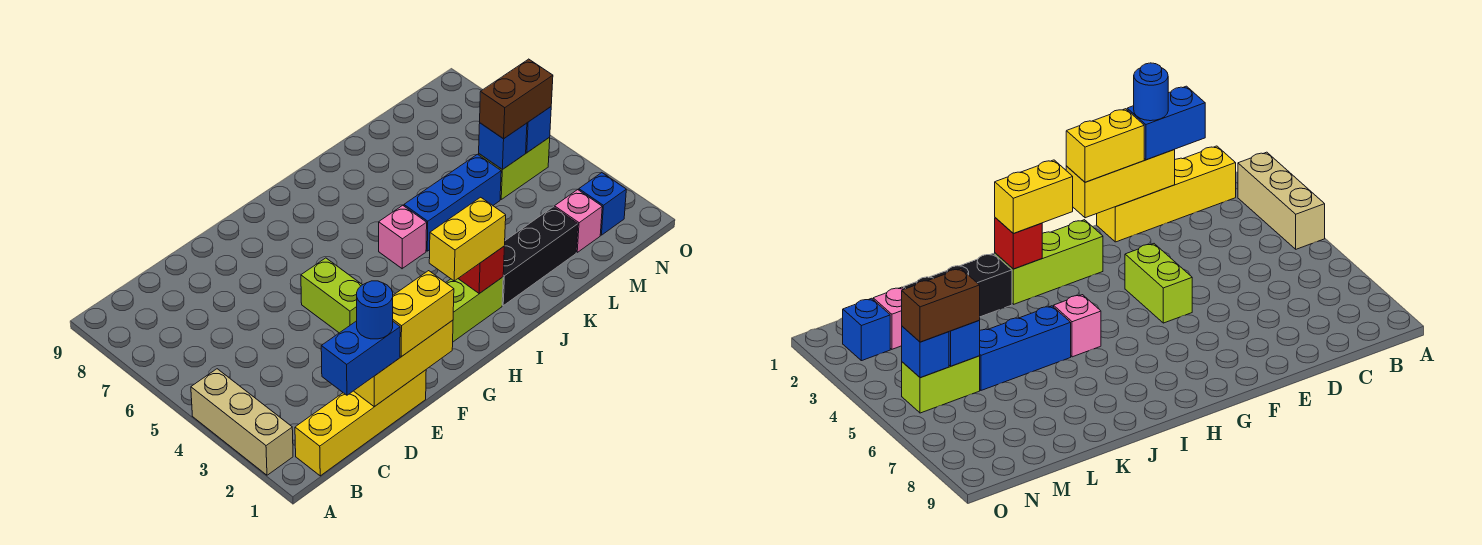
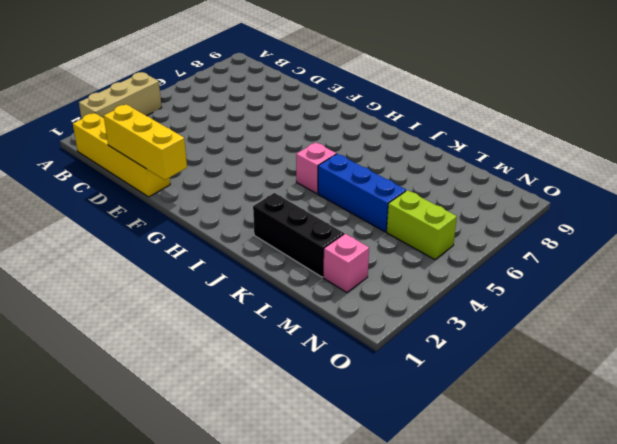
none -> lime 1x2 brick [301,258,362,333]
none -> lime 1x3 brick [446,277,503,342]
none -> blue 1x1 brick [579,173,626,235]

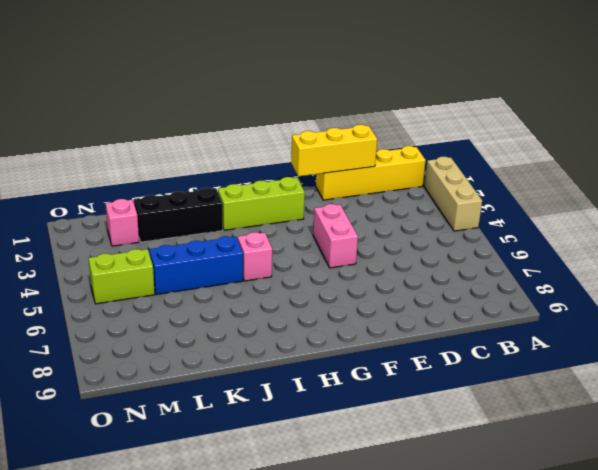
pink 1x2 brick [313,204,358,268] -> lime 1x2 brick [301,258,362,333]
none -> blue 1x1 brick [579,173,626,235]
none -> red 1x1 brick [458,247,504,294]
none -> blue 1x1 brick [479,123,527,170]

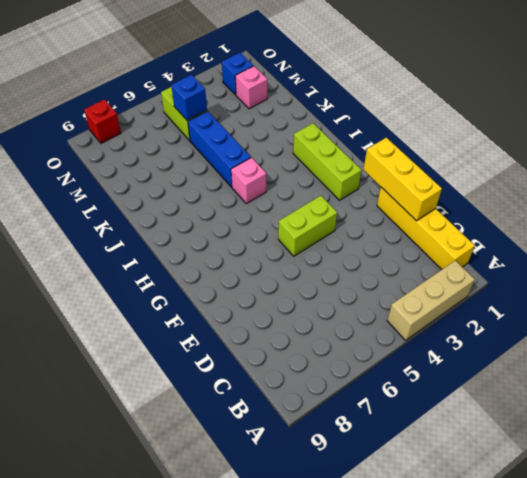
red 1x1 brick [84,99,121,143] -> red 1x1 brick moved to [458,247,504,294]
none -> black 1x3 brick [502,207,578,306]
none -> blue 1x1 brick [526,107,551,153]
none -> blue 1x2 brick [321,321,400,395]

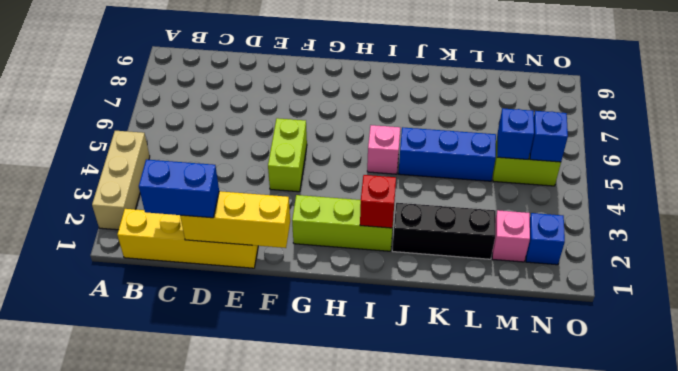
none -> yellow 1x2 brick [393,271,454,357]
none -> yellow 1x2 brick [429,197,506,281]
none -> brown 1x2 brick [480,59,553,139]

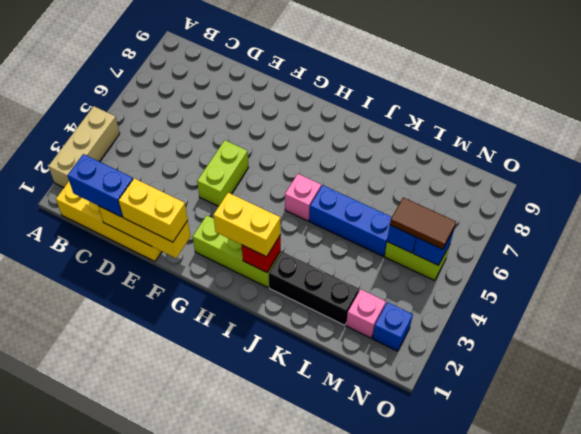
brown 1x2 tile [390,198,456,249] -> brown 1x2 brick [480,59,553,139]
none -> blue 1x1 round brick [357,281,393,339]

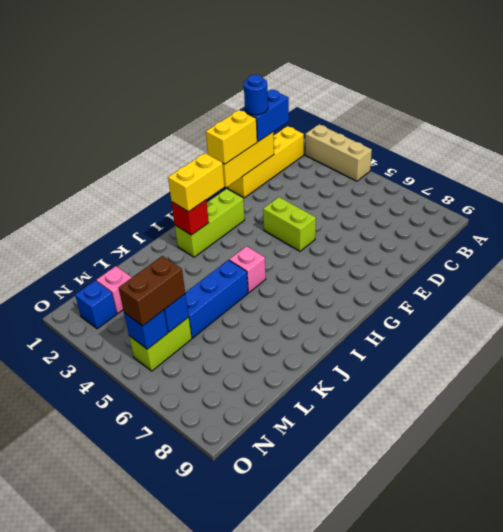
none -> black 1x3 brick [502,207,578,306]

